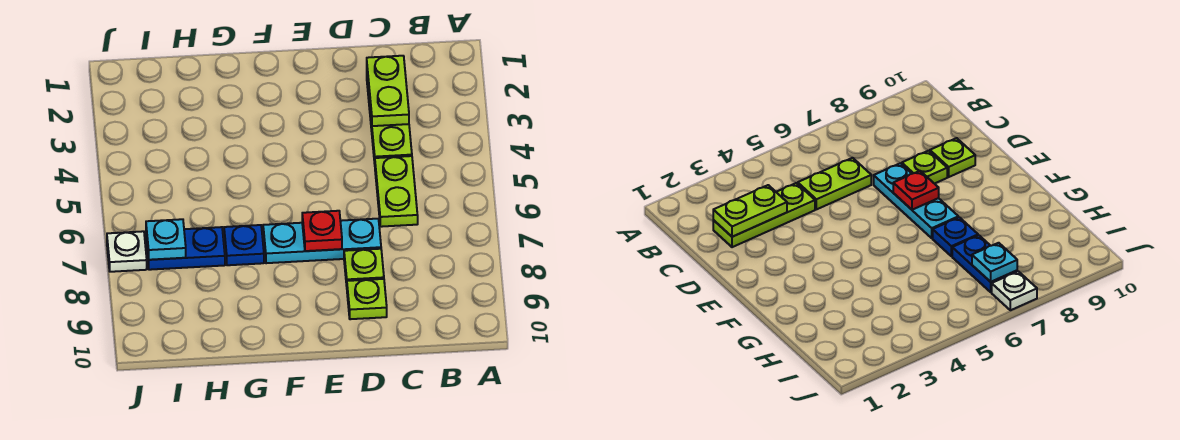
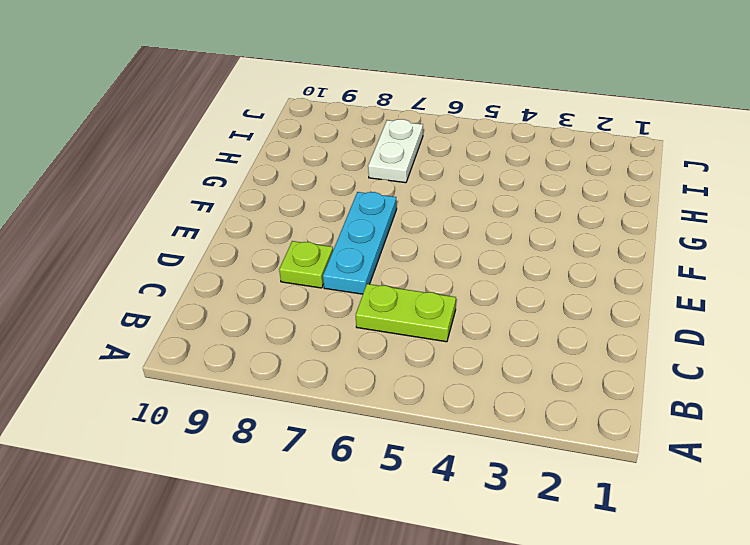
white 1x2 plate [368,119,423,183] -> blue 1x2 plate [146,227,225,270]
none -> lime 1x3 plate [367,78,412,163]
none -> lime 1x1 plate [347,279,387,319]

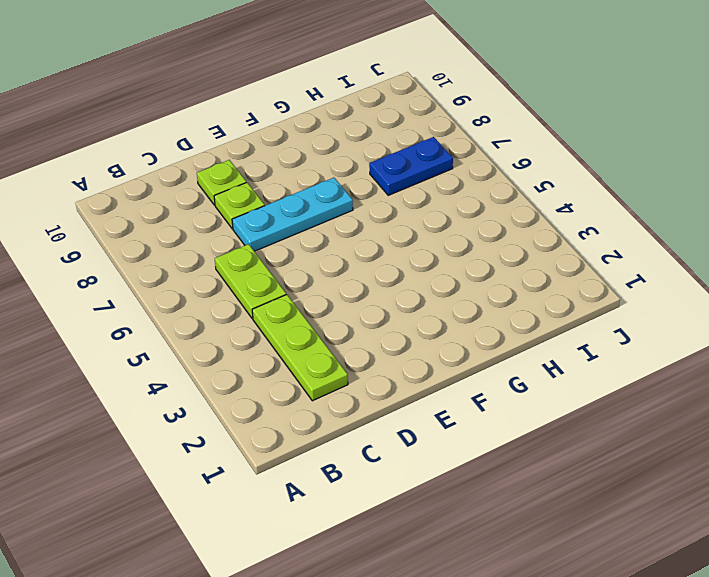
none -> blue 1x1 plate [224,225,264,265]
none -> white 1x1 plate [107,231,147,272]

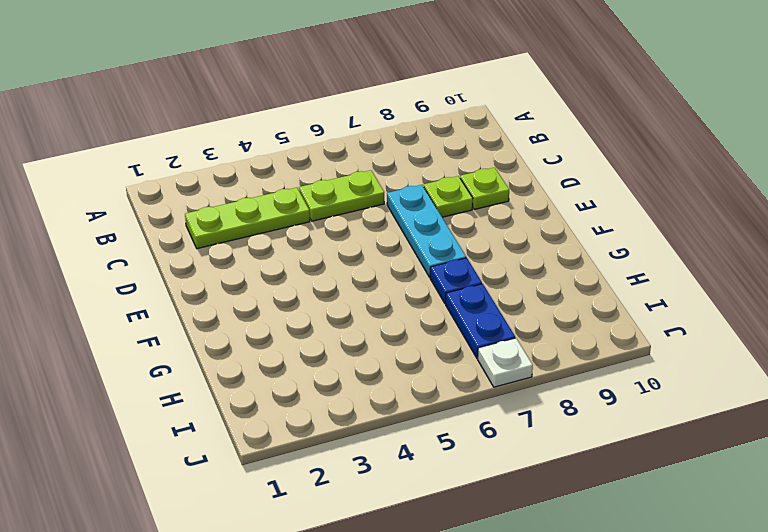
none -> lime 1x2 plate [367,56,409,126]
none -> red 1x1 plate [302,211,342,251]

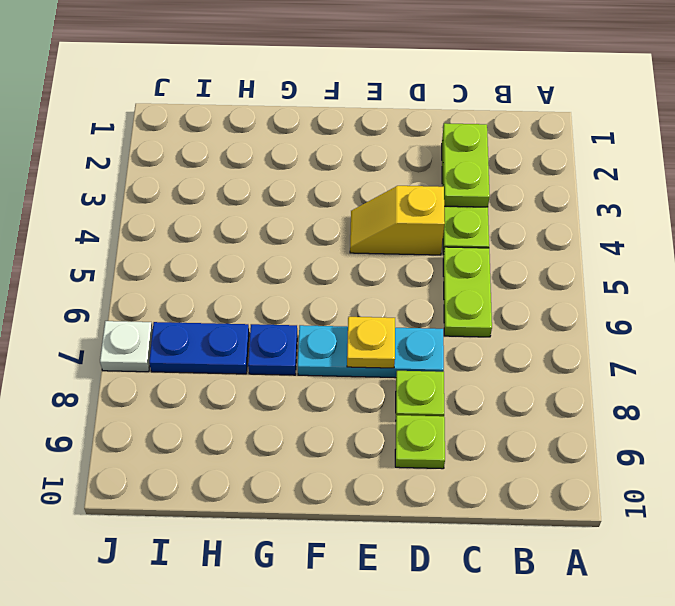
yellow 1x2 slope [350,186,445,255] -> none
yellow 1x1 plate [347,317,395,368] -> red 1x1 plate [302,211,342,251]
none -> cyan 1x1 plate [146,219,186,260]

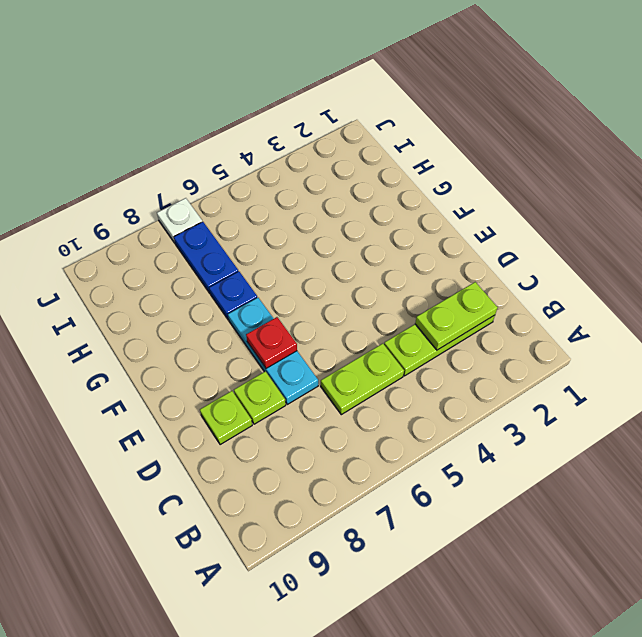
none -> cyan 1x1 plate [146,219,186,260]

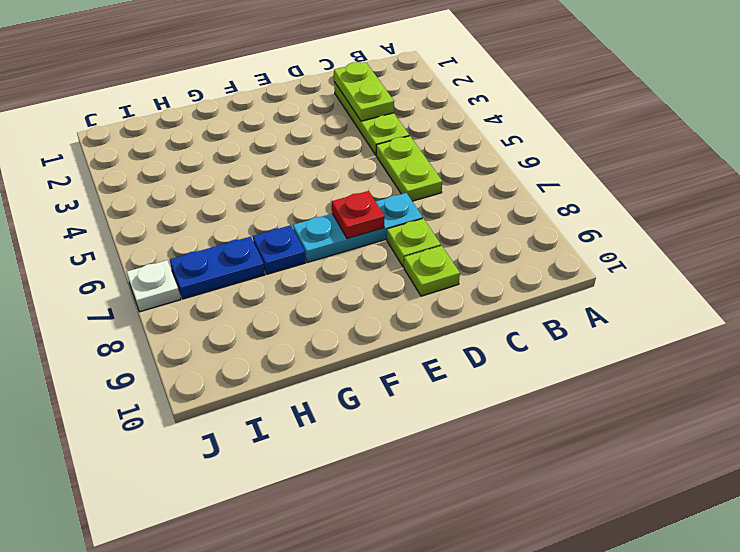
none -> cyan 1x1 plate [146,219,186,260]

